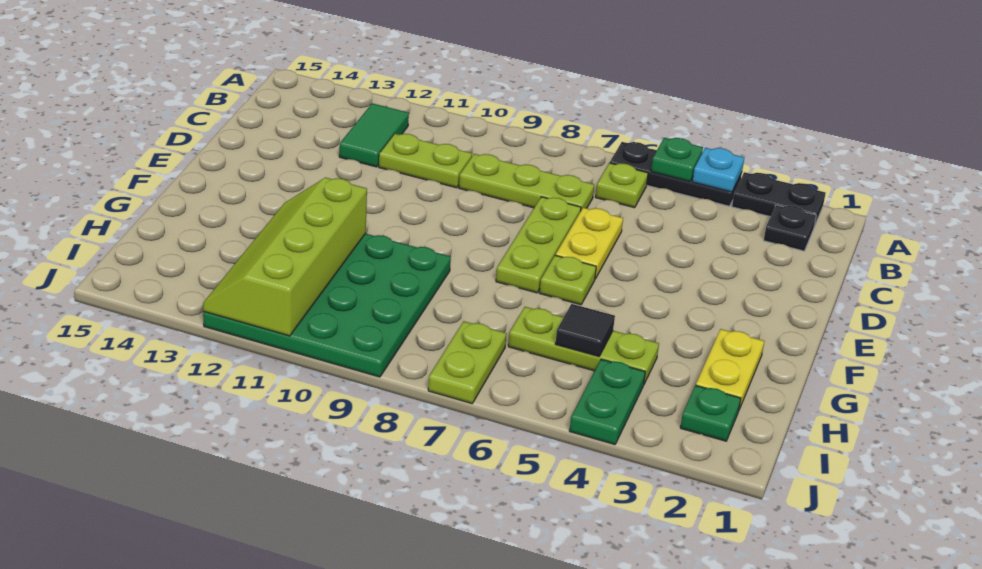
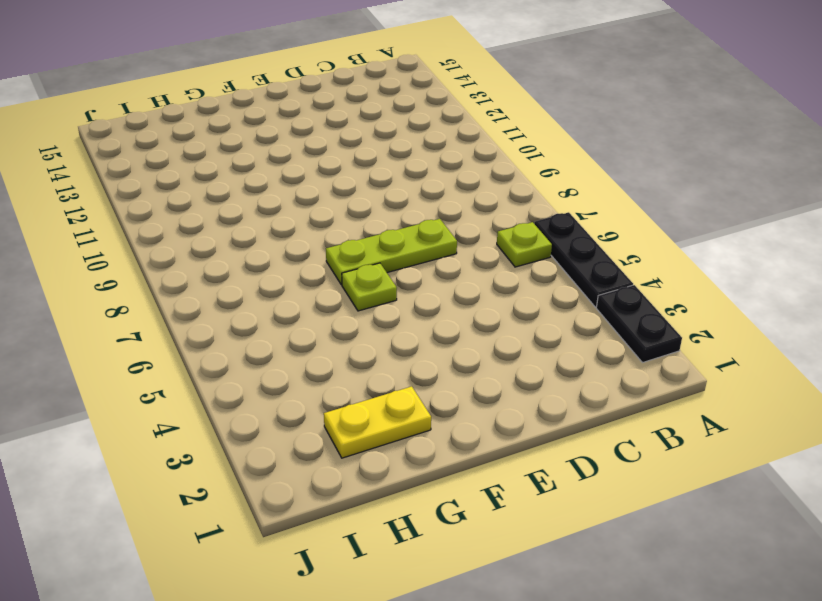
none -> black 1x1 plate [764,205,816,251]
none -> green 1x2 tile [339,103,409,167]
none -> lime 1x3 plate [459,154,594,210]

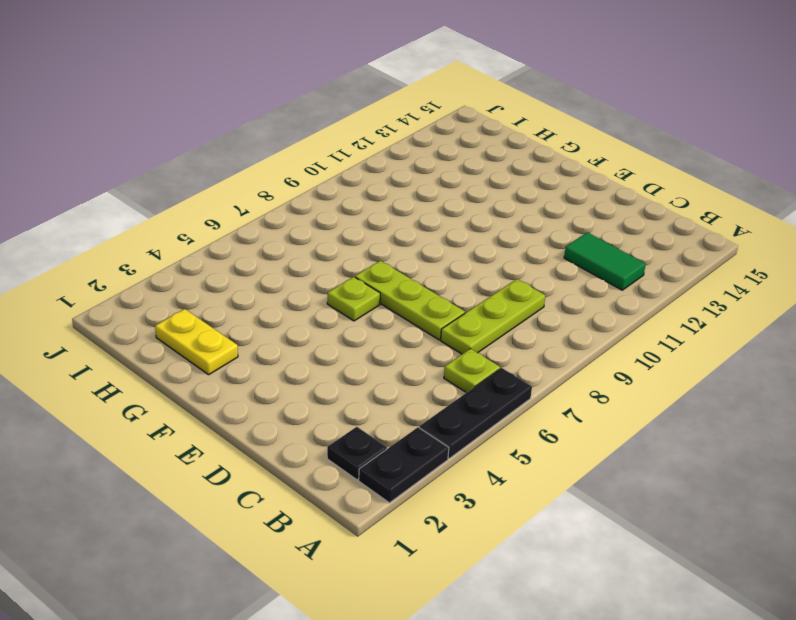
none -> lime 1x2 plate [379,134,472,188]
none -> yellow 1x2 plate [556,208,623,279]
none -> green 4x4 plate [203,234,451,377]

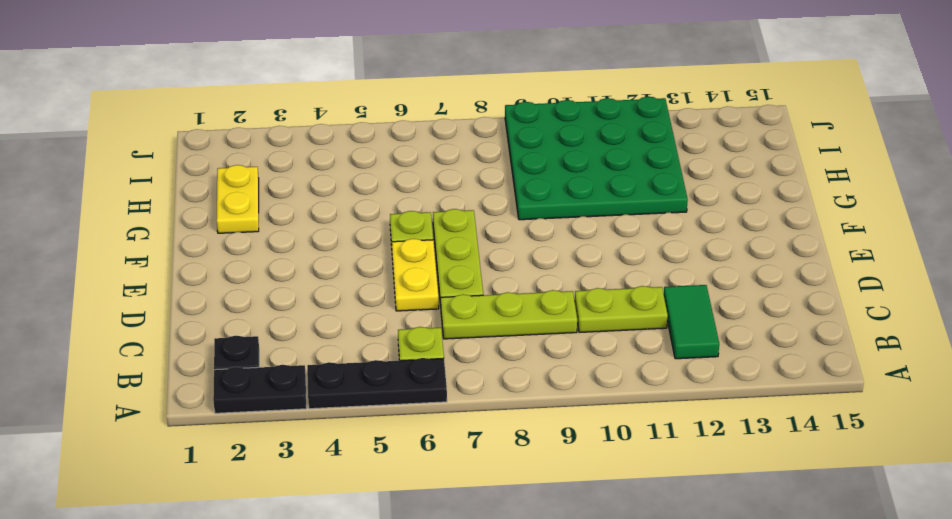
none -> lime 1x3 plate [508,307,659,384]
none -> green 1x1 plate [680,385,741,441]
none -> green 1x2 plate [570,359,645,444]

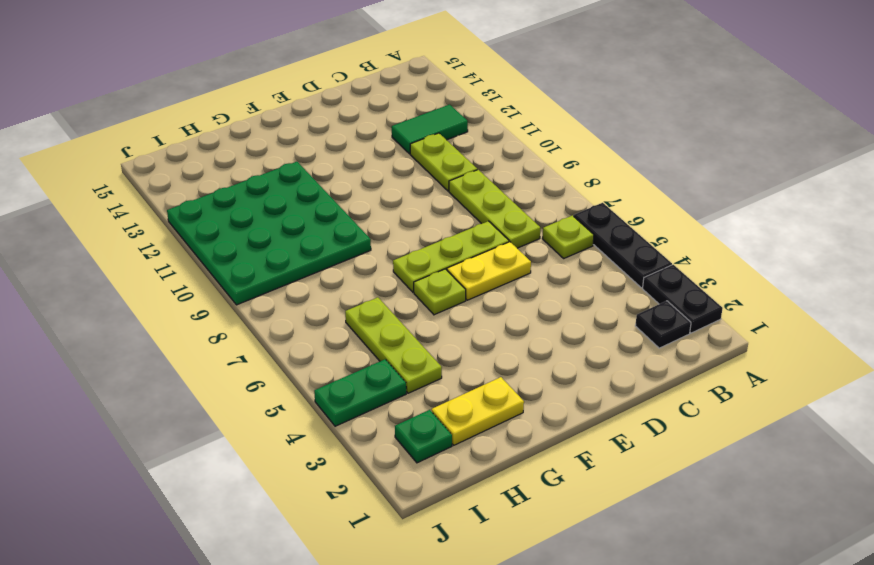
none -> lime 1x2 plate [428,321,506,403]
none -> cyan 1x1 plate [692,148,744,192]
none -> green 1x1 plate [651,138,703,181]

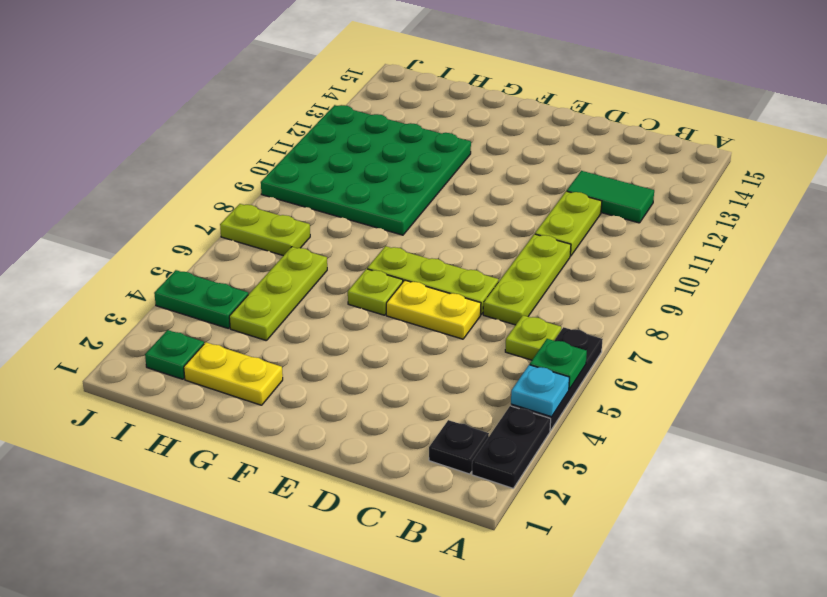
none -> lime 2x4 slope [203,178,367,336]
none -> black 1x1 tile [555,304,615,356]

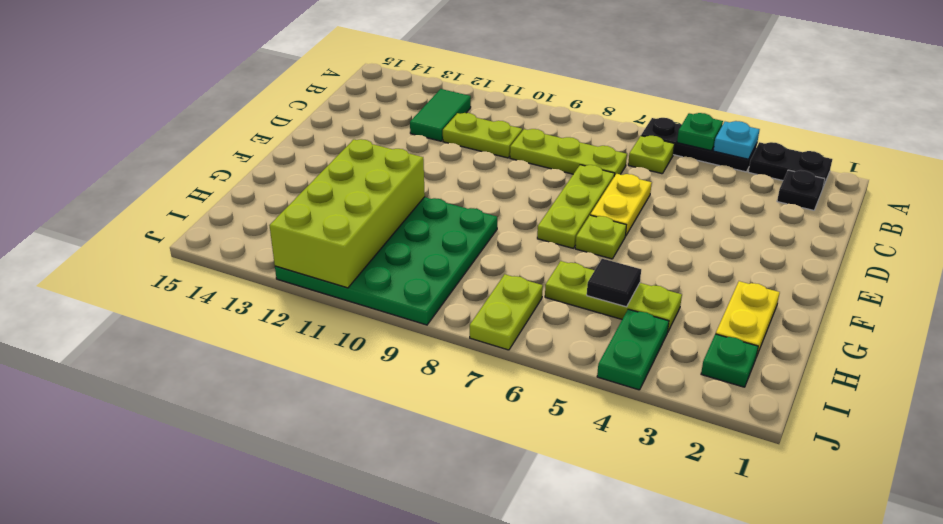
lime 2x4 brick [269,139,425,288] -> lime 2x4 slope [203,178,367,336]

